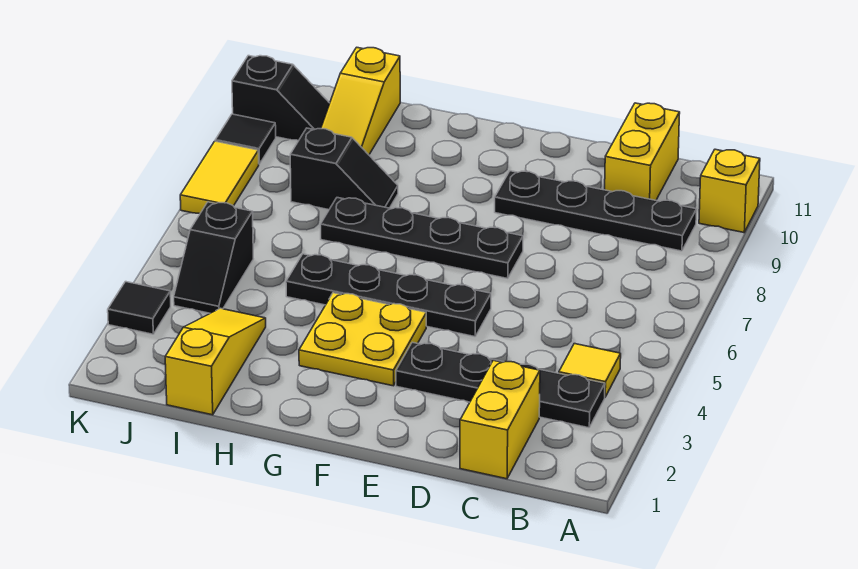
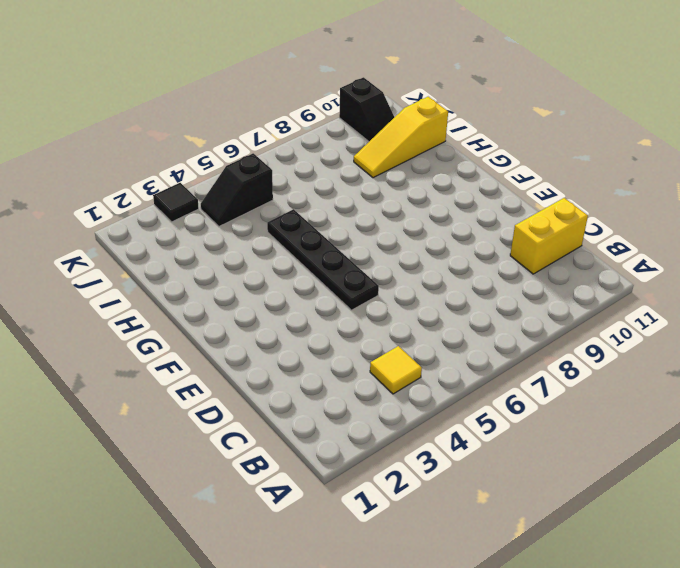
none -> yellow 1x1 brick [699,149,760,233]
none -> black 1x4 plate [396,342,605,428]
none -> black 1x4 plate [495,171,697,251]

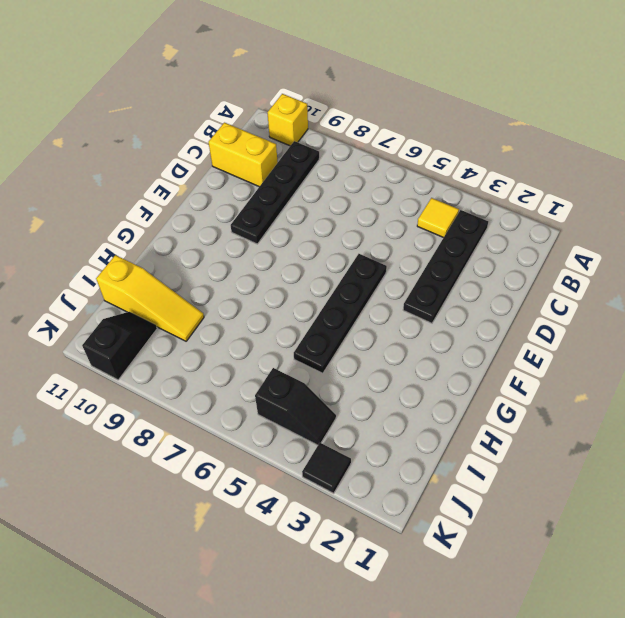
none -> yellow 1x2 brick [460,360,540,479]
none -> black 1x4 plate [321,198,523,278]
none -> yellow 2x2 plate [299,293,426,386]

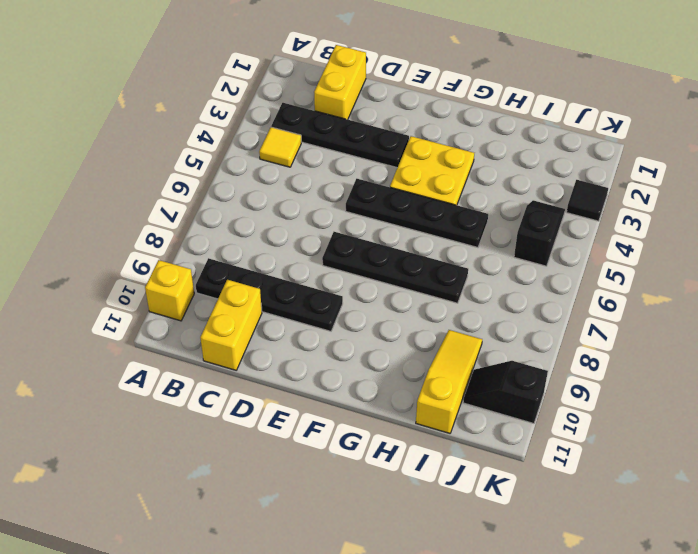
none -> black 1x2 slope [290,128,398,210]
none -> yellow 1x3 slope [165,308,266,415]
none -> yellow 1x2 tile [180,141,259,214]

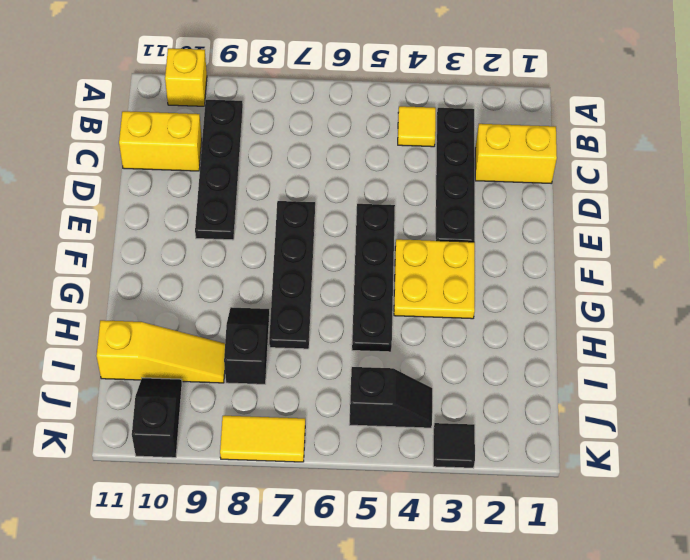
none -> yellow 1x3 slope [165,308,266,415]
none -> black 1x1 tile [215,114,276,164]

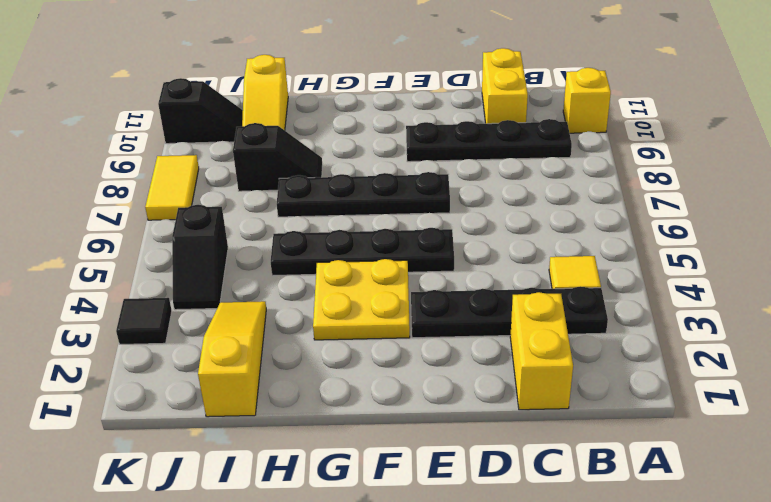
none -> black 1x1 tile [215,114,276,164]

